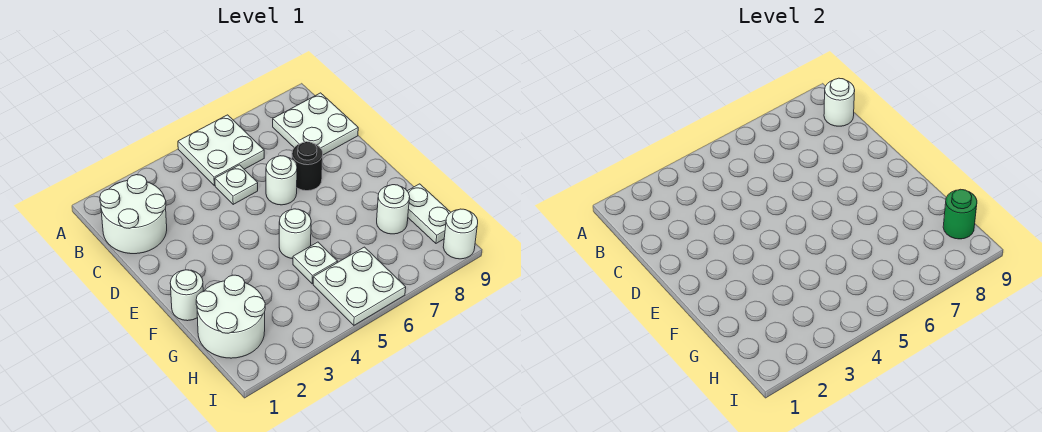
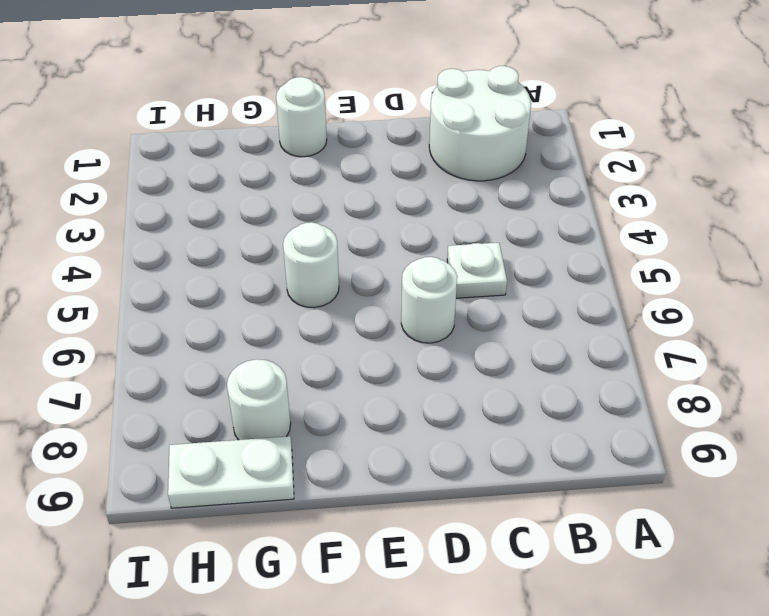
none -> white 2x2 plate [178,115,264,185]
none -> white 2x2 plate [273,93,358,155]
none -> black 1x1 round brick [292,142,323,191]

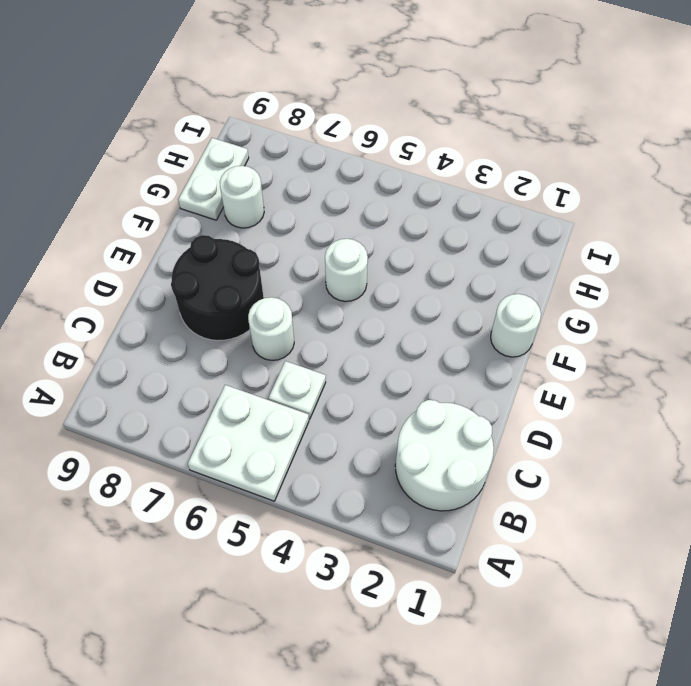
black 2x2 round brick [171,235,264,341] -> black 1x1 round brick [292,142,323,191]
none -> white 2x2 plate [273,93,358,155]
none -> white 2x2 round brick [196,275,265,358]
none -> white 1x1 plate [293,242,337,284]

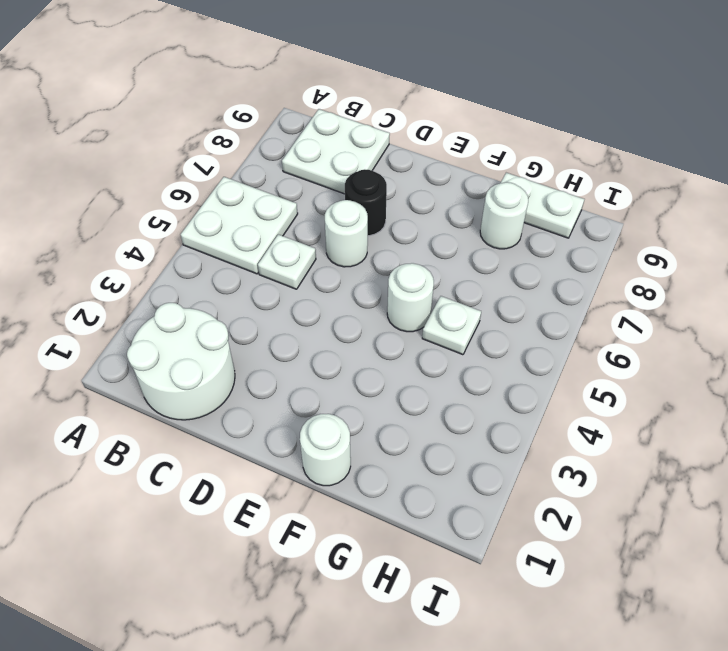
none -> white 2x2 round brick [196,275,265,358]
none -> white 2x2 plate [313,247,406,325]
none -> white 1x1 round brick [443,209,478,259]

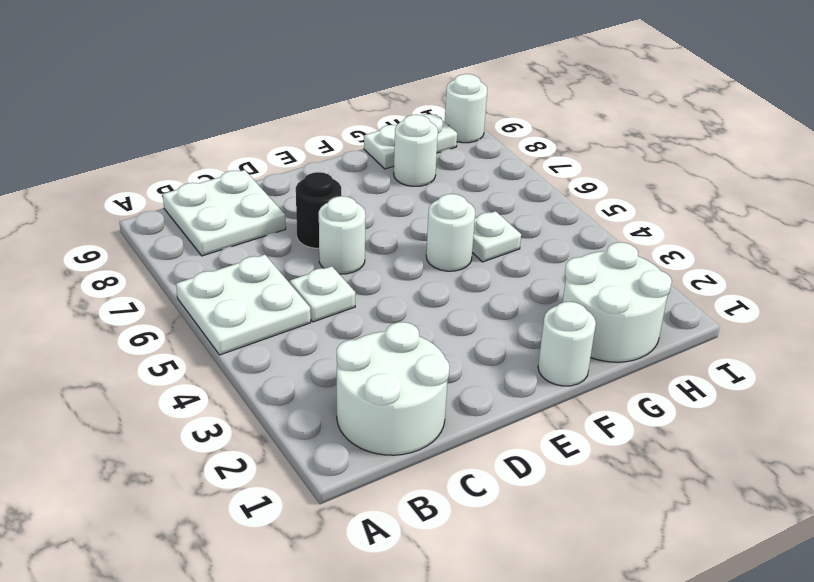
none -> white 2x2 plate [313,247,406,325]
none -> white 1x1 round brick [824,78,855,126]
none -> green 1x1 round brick [943,189,977,239]

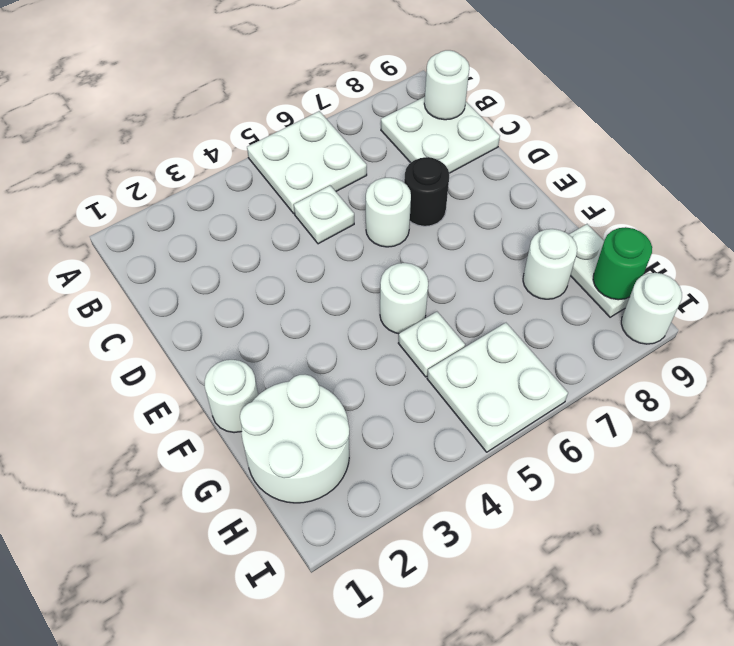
none -> white 2x2 round brick [100,175,167,254]

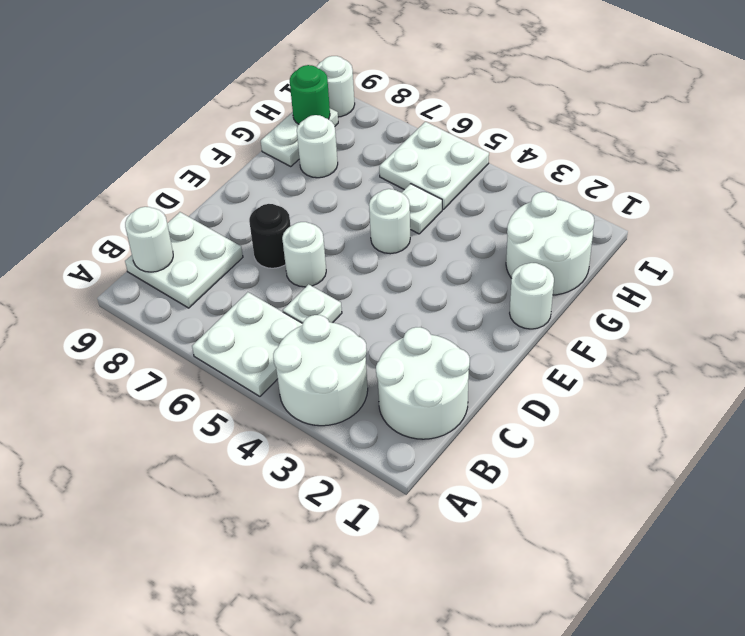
white 2x2 round brick [273,315,368,426] -> none

